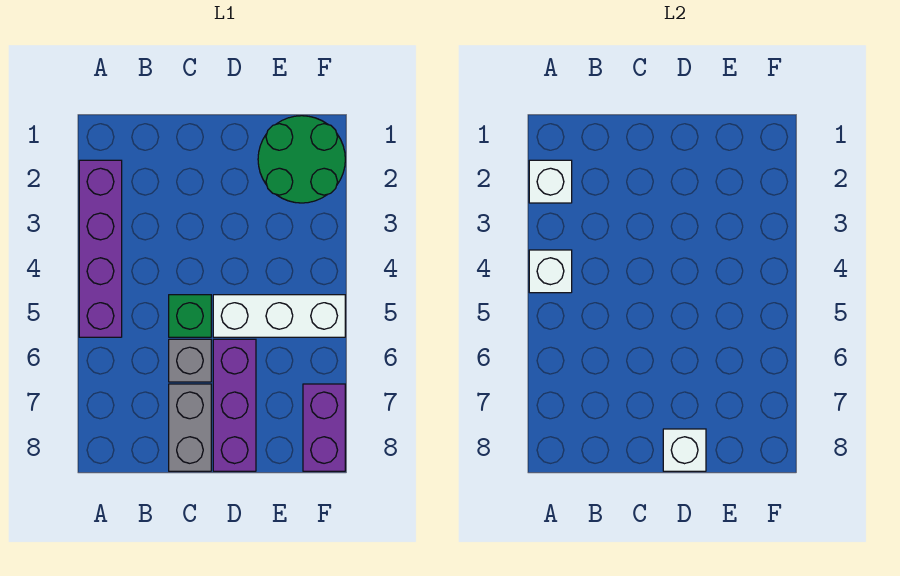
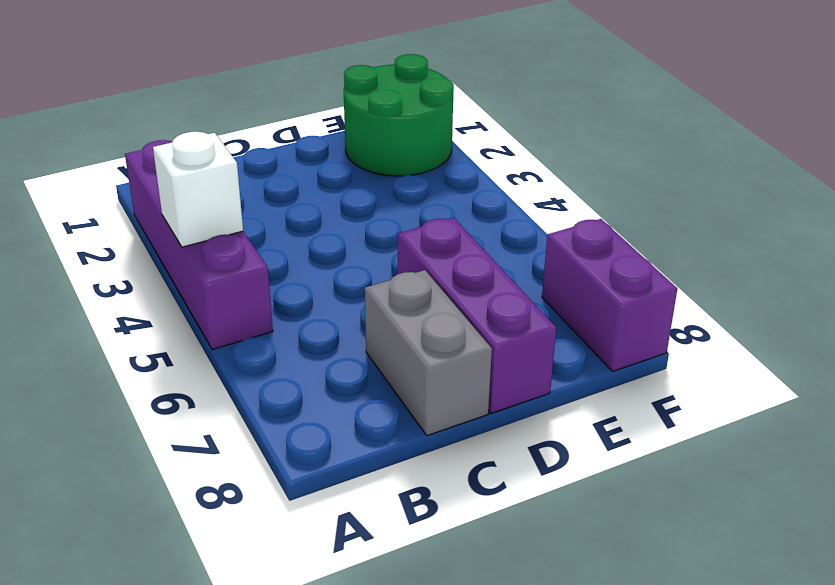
none -> green 1x1 brick [169,295,211,337]
none -> grey 1x1 brick [169,339,211,382]

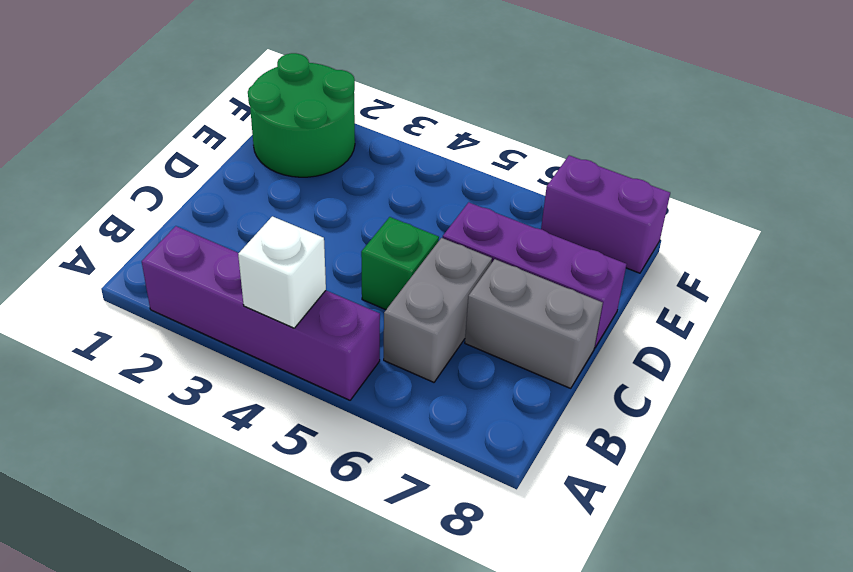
grey 1x2 brick [384,238,492,382] -> grey 1x1 brick [169,339,211,382]
none -> white 1x3 brick [213,295,345,337]
none -> white 1x1 brick [529,160,572,203]

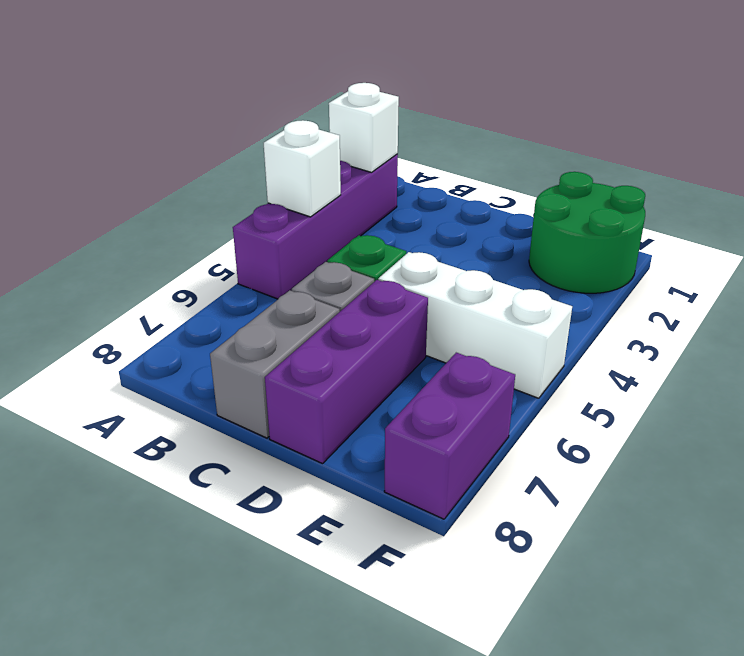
none -> white 1x1 brick [663,429,706,471]

